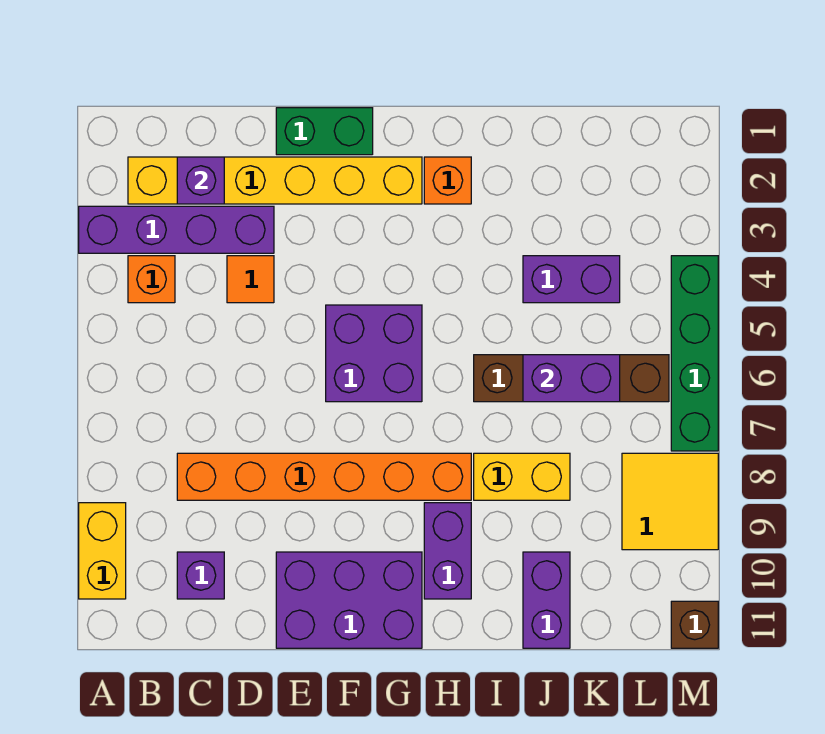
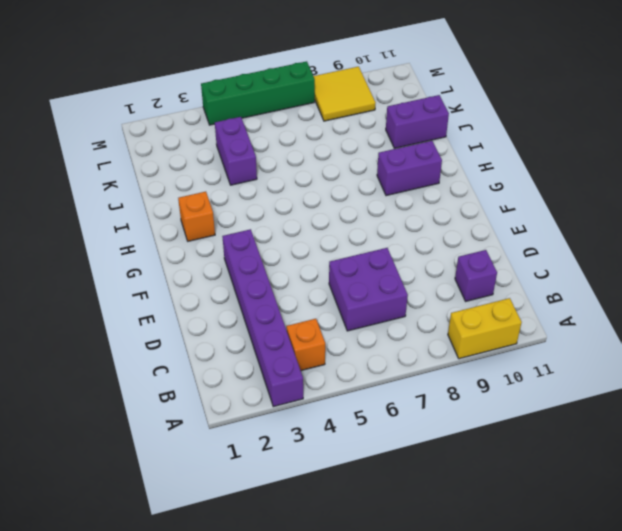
purple 1x6 brick [222,229,303,407] -> purple 1x4 brick [79,206,274,253]
purple 2x2 brick [329,248,408,331] -> purple 2x2 brick moved to [326,305,422,402]
none -> yellow 1x6 brick [128,157,422,204]
none -> orange 1x6 brick [177,453,471,500]
none -> orange 1x1 tile [227,256,274,303]

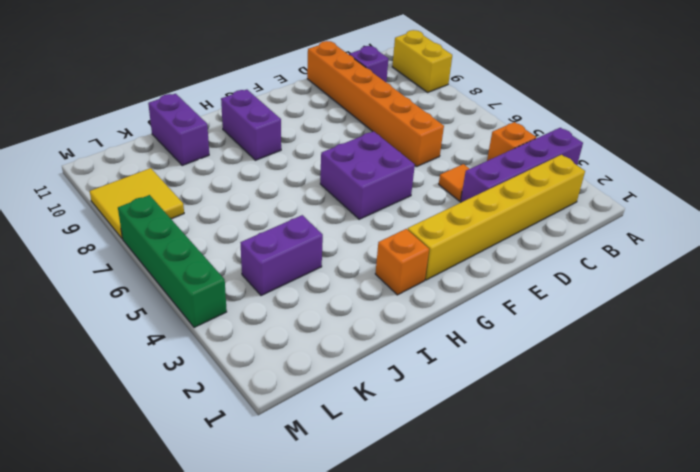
orange 1x6 brick [307,41,444,167] -> orange 1x6 brick turned to [177,453,471,500]
none -> green 1x2 brick [276,108,373,155]
none -> purple 2x3 brick [276,552,422,648]
none -> brown 1x4 brick [474,355,669,402]

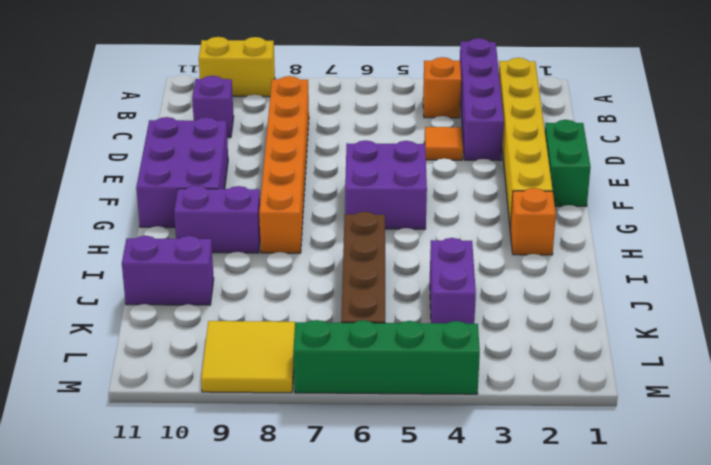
none -> yellow 1x2 brick [474,453,570,500]
none -> brown 1x1 brick [671,601,718,648]
none -> purple 1x1 brick [177,157,224,204]

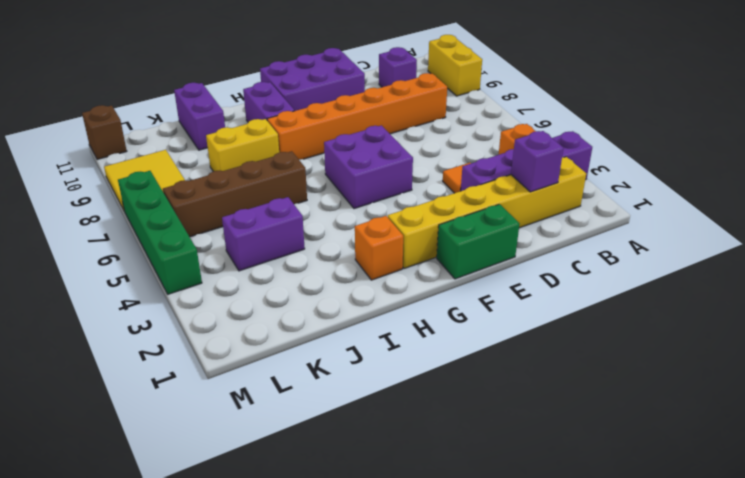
none -> purple 1x2 brick [523,355,620,402]

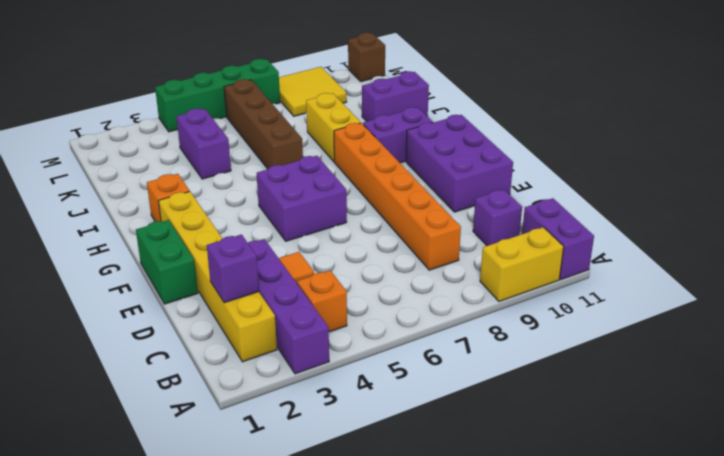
purple 1x2 brick [522,198,594,279] -> purple 1x2 brick moved to [523,355,620,402]

